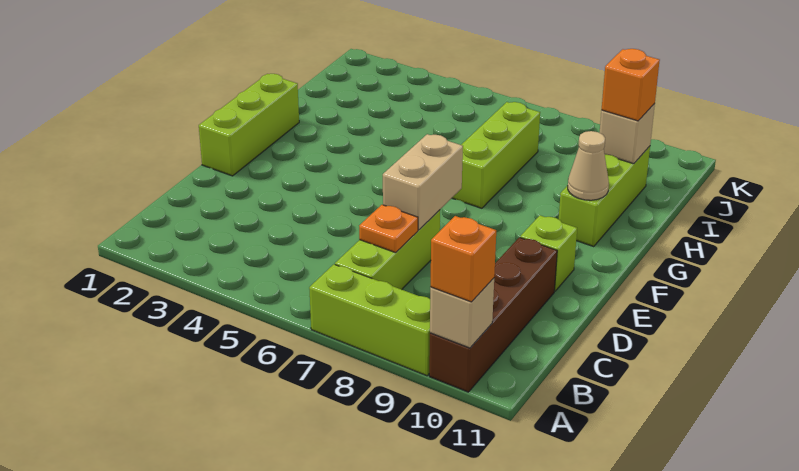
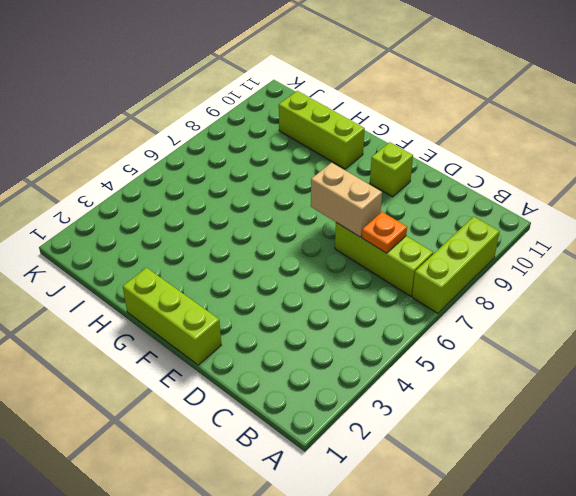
none -> brown 1x4 brick [429,237,557,392]
none -> lime 1x3 brick [452,102,540,208]
none -> tan 1x1 brick [430,278,494,348]

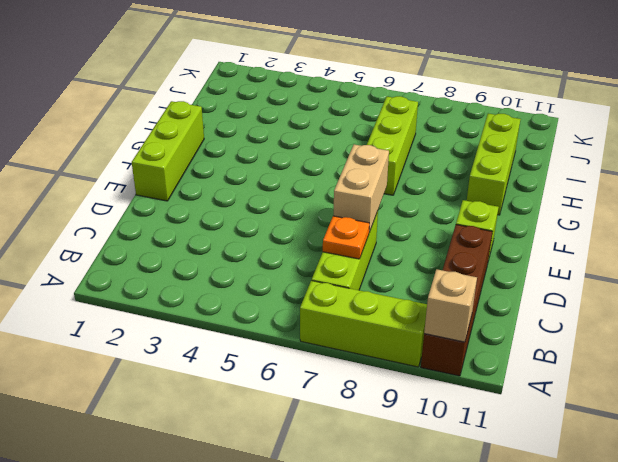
none -> tan 1x1 cone [568,131,609,200]
none -> tan 1x1 brick [600,104,655,164]
none -> orange 1x1 brick [430,216,496,302]

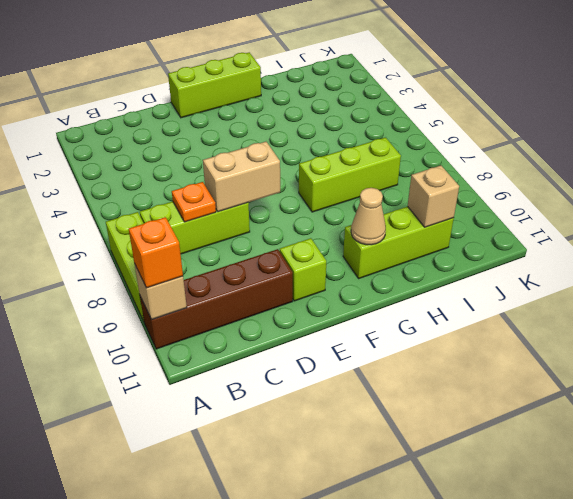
none -> orange 1x1 brick [602,49,660,121]

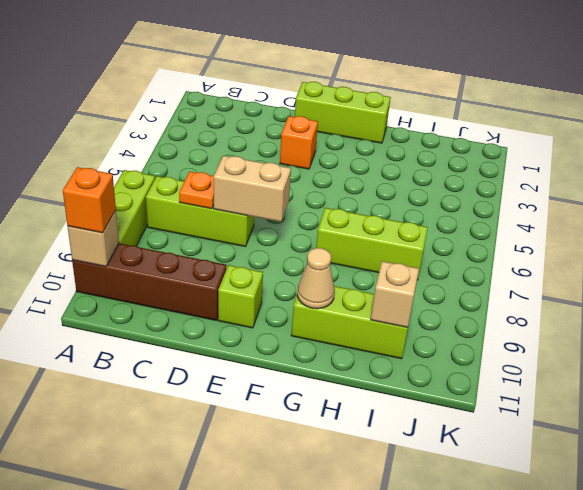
orange 1x1 brick [280,116,318,169] -> orange 1x1 brick moved to [602,49,660,121]

